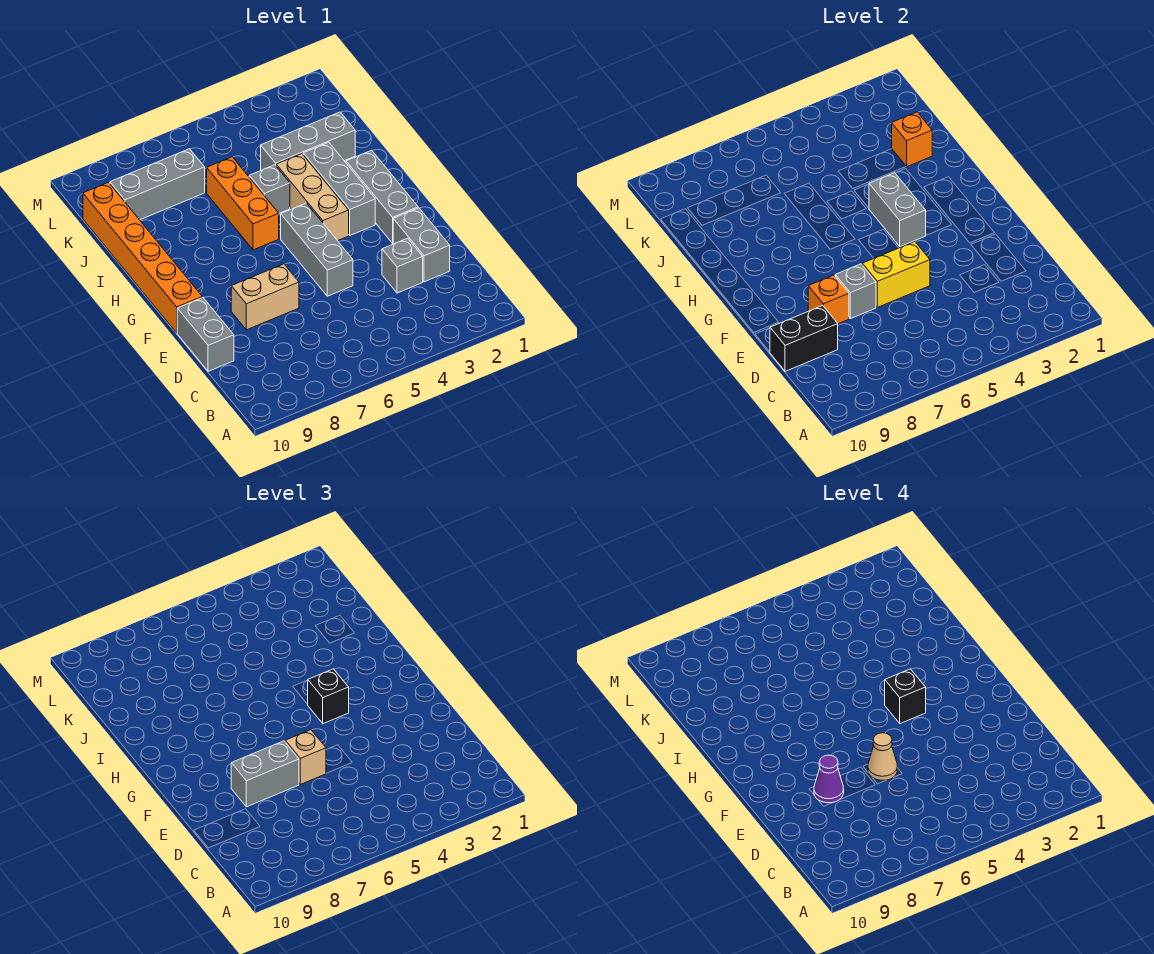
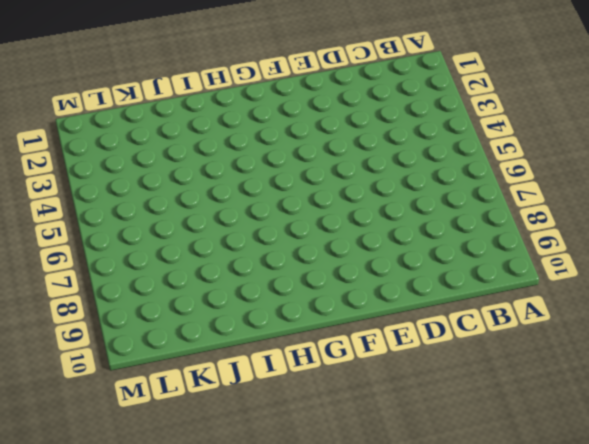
none -> grey 1x2 brick [393,208,450,282]
none -> grey 1x1 brick [382,238,423,293]
none -> grey 1x2 brick [177,297,234,371]

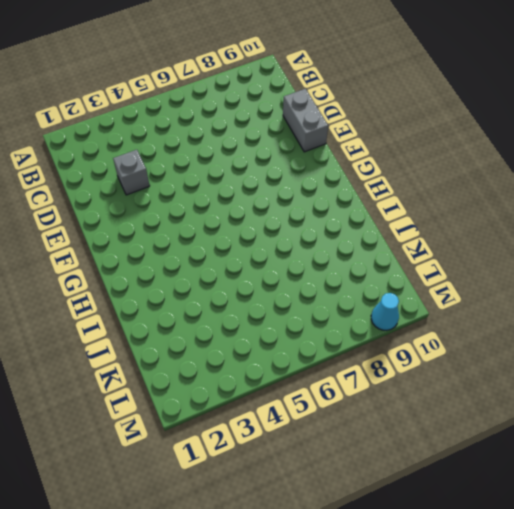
cyan 1x1 cone [371,293,399,330] -> none
none -> grey 1x2 brick [393,208,450,282]
none -> grey 1x3 brick [281,203,353,296]
none -> tan 1x2 brick [231,264,299,330]

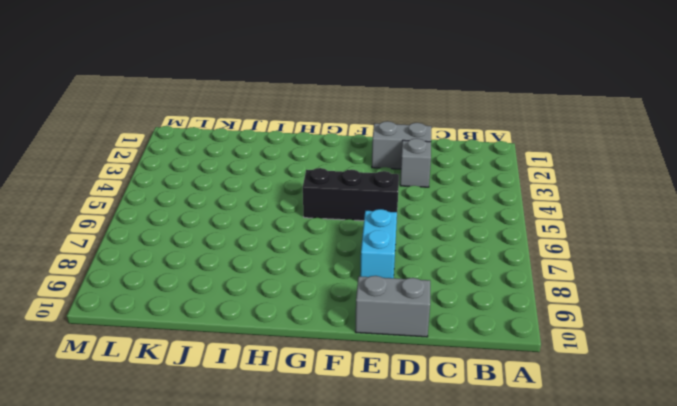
black 1x3 brick [303,168,399,221] -> grey 1x3 brick [281,203,353,296]
cyan 1x2 brick [360,209,397,278] -> tan 1x2 brick [231,264,299,330]
none -> grey 1x3 brick [346,150,418,243]
none -> orange 1x6 brick [83,182,202,333]
none -> grey 1x3 brick [303,142,375,235]

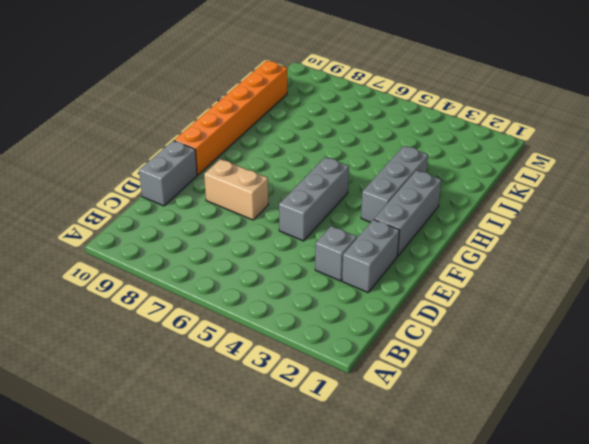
none -> tan 1x3 brick [276,154,349,241]
none -> orange 1x3 brick [207,157,279,250]
none -> grey 1x1 brick [249,165,290,213]

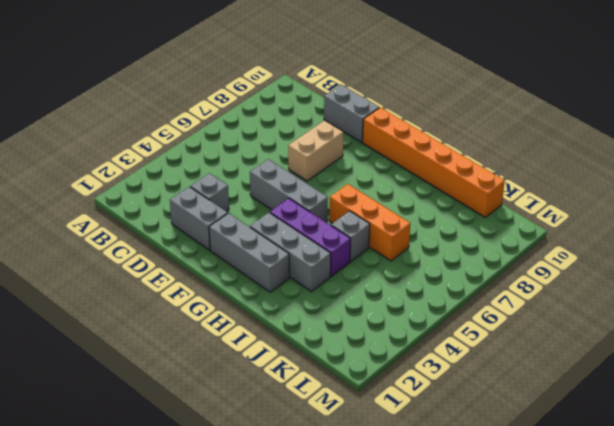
purple 1x3 brick [270,198,350,276] -> tan 1x3 brick [276,154,349,241]
none -> grey 1x3 brick [261,112,355,170]
none -> grey 1x3 brick [110,149,205,220]
none -> black 1x2 brick [770,305,838,371]

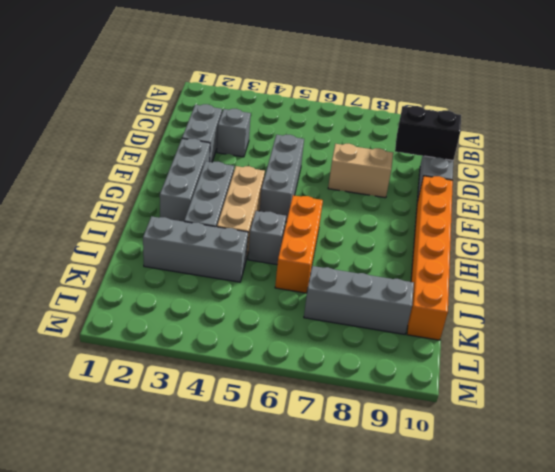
none -> yellow 1x2 brick [862,242,930,307]
none -> grey 1x1 brick [835,264,876,319]
none -> orange 1x1 brick [808,275,849,324]

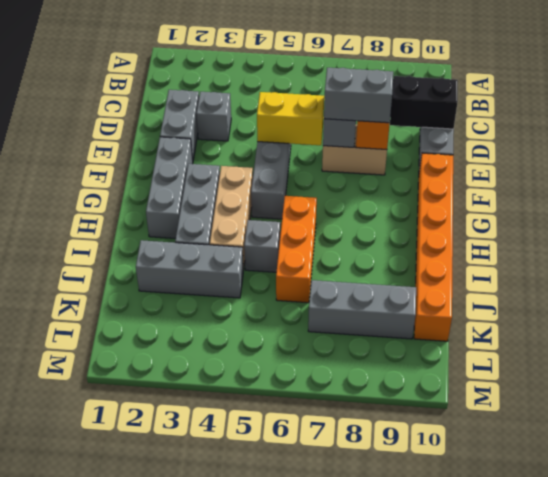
none -> grey 1x2 brick [869,173,926,247]
none -> orange 1x1 brick [892,112,932,167]
none -> tan 1x1 brick [285,730,326,784]

